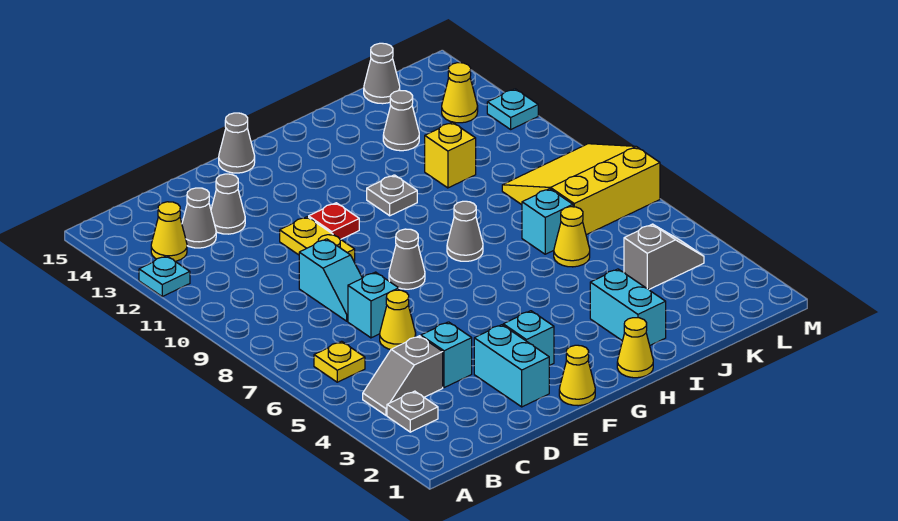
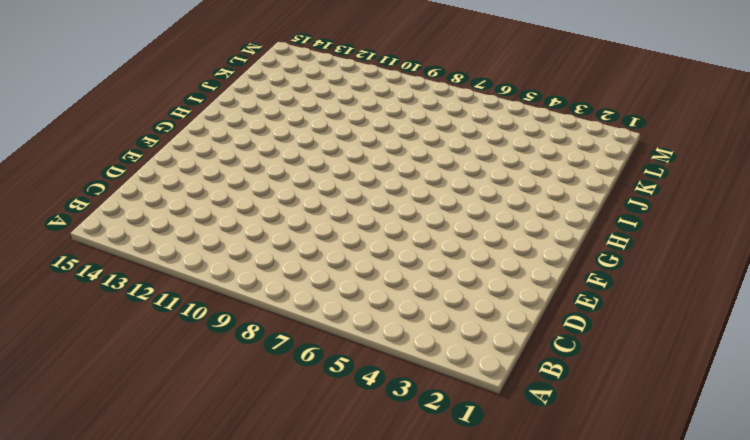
none -> cyan 1x1 plate [139,256,190,296]
none -> grey 1x1 plate [387,391,438,432]
none -> grey 1x2 slope [363,336,443,415]
none -> yellow 1x1 plate [314,341,365,382]

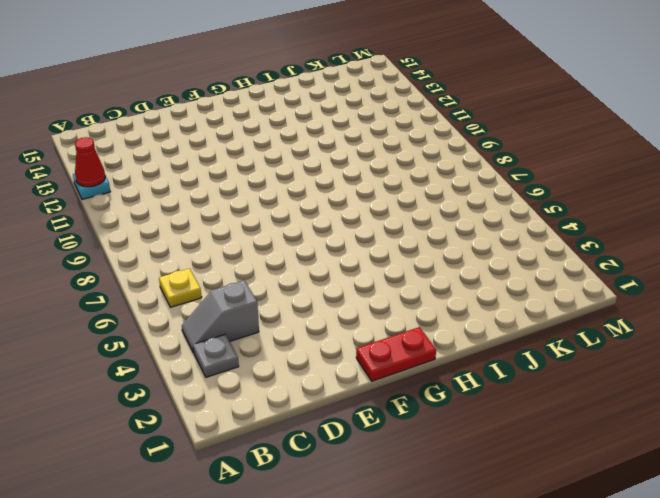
red 1x1 cone [75,137,105,187] -> none
red 1x2 plate [356,327,436,381] -> yellow 1x1 cone [559,345,595,406]
none -> yellow 1x1 cone [151,202,187,261]
none -> grey 1x1 cone [182,188,216,248]
none -> cyan 1x1 brick [421,322,472,388]
none -> yellow 1x1 cone [380,290,416,349]

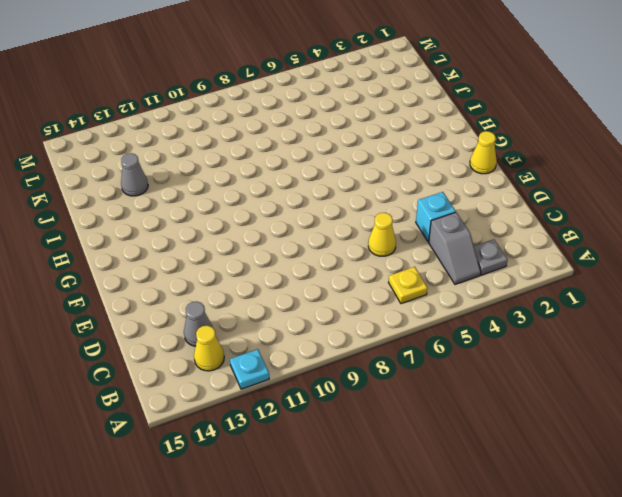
none -> cyan 1x1 brick [348,272,399,338]
none -> cyan 1x2 slope [299,239,362,321]
none -> grey 1x1 cone [211,174,245,234]
none -> cyan 1x2 brick [474,325,549,407]

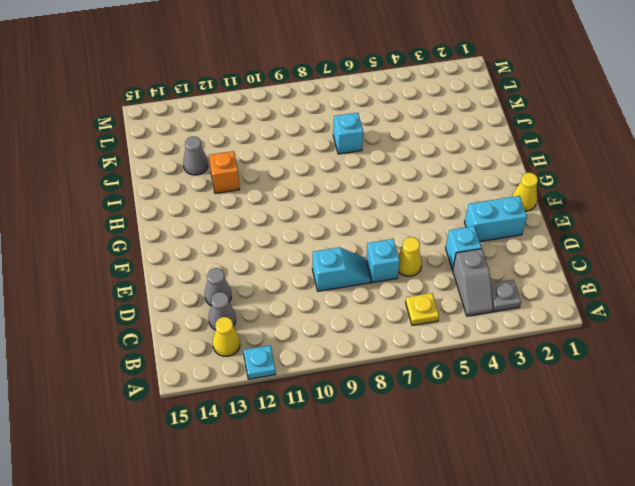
orange 1x1 brick [209,151,240,193] -> none
none -> yellow 1x2 plate [280,217,355,261]
none -> cyan 1x1 brick [503,311,554,366]
none -> grey 1x1 cone [389,229,425,289]
none -> red 1x1 plate [309,203,359,239]

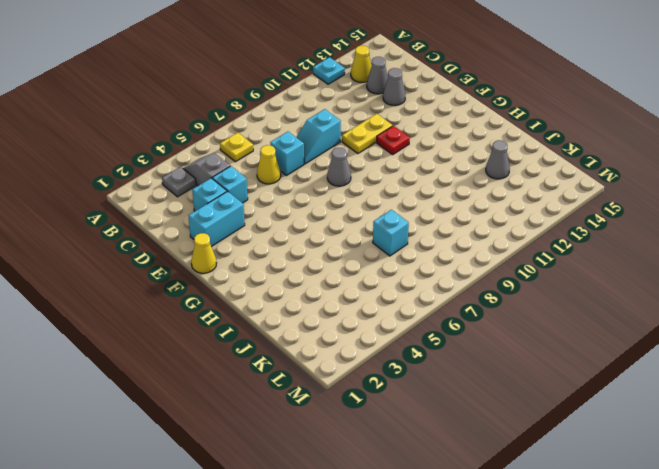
cyan 1x1 brick [192,178,227,211] -> cyan 1x1 brick moved to [503,311,554,366]
none -> grey 1x1 cone [219,113,255,173]
none -> yellow 1x1 cone [617,318,653,378]
none -> grey 1x1 cone [447,201,483,261]
none -> grey 1x1 plate [367,175,417,216]

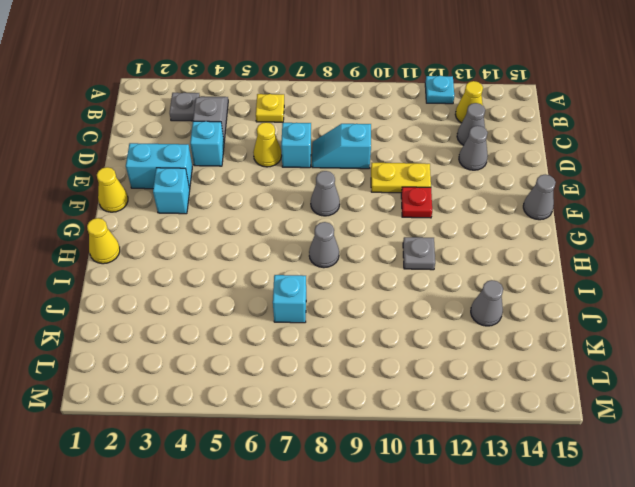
none -> cyan 1x2 brick [590,269,666,345]
none -> yellow 1x1 cone [554,207,590,267]
none -> yellow 1x1 brick [425,122,476,188]
none -> grey 1x2 slope [624,224,704,289]

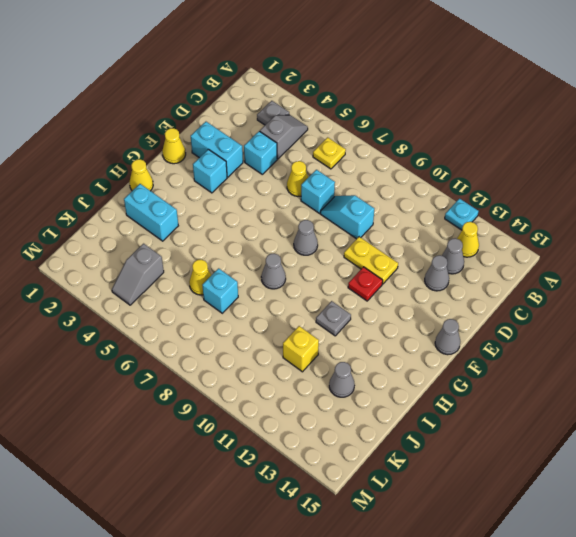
none -> yellow 3x3 slope [502,144,660,235]
none -> grey 1x1 cone [364,43,400,104]
none -> yellow 1x1 cone [442,63,478,123]
none -> cyan 1x1 plate [487,89,538,129]

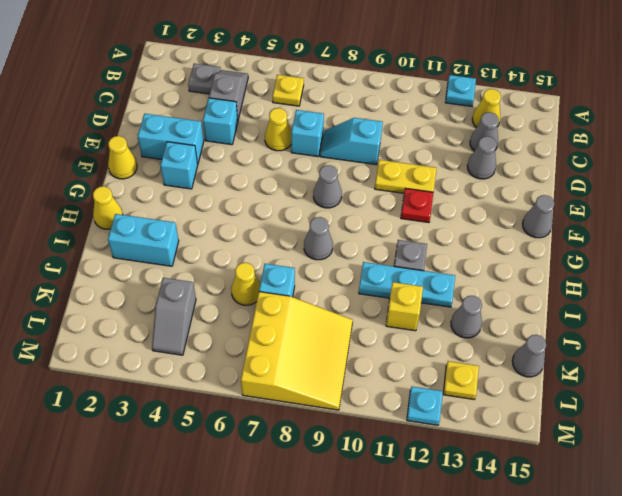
cyan 1x3 plate [359,262,455,307] -> none
yellow 1x1 plate [443,361,479,399] -> yellow 1x1 cone [442,63,478,123]

